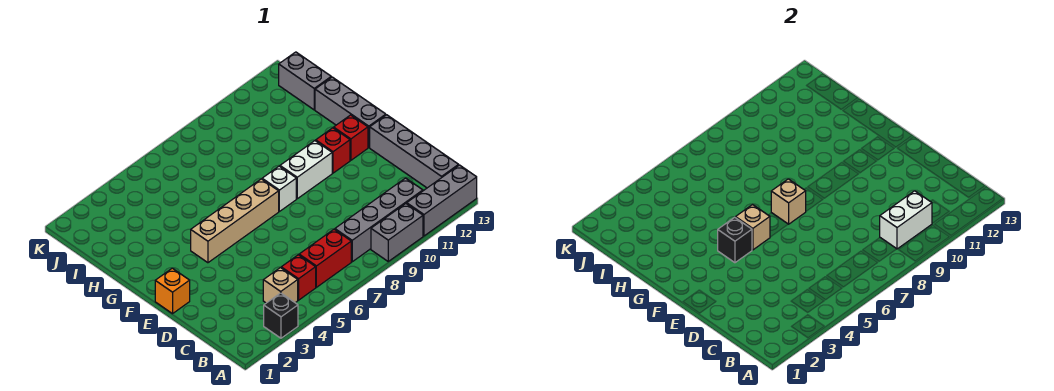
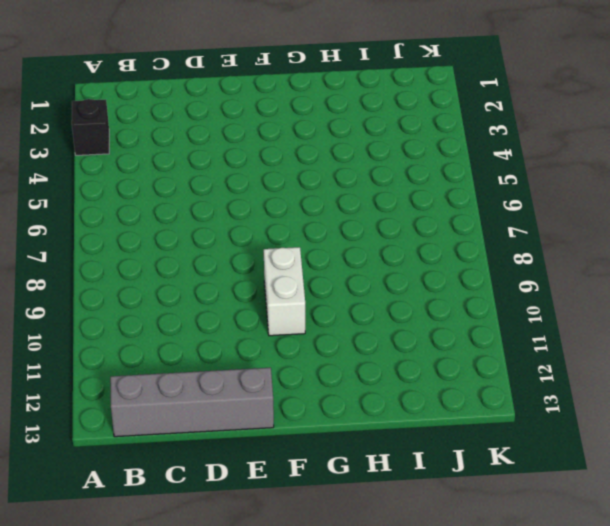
none -> grey 1x2 brick [371,204,423,261]
none -> grey 1x3 brick [407,165,477,236]
none -> tan 1x1 brick [263,268,298,303]

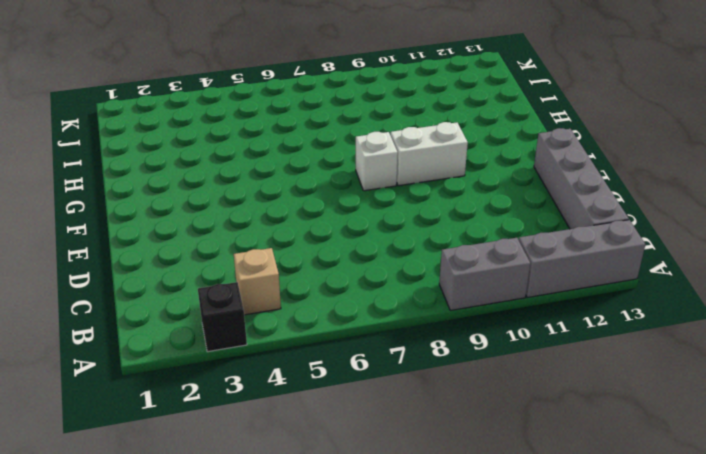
none -> red 1x1 brick [281,255,316,300]
none -> red 1x2 brick [299,229,351,287]
none -> grey 1x4 brick [335,178,423,262]

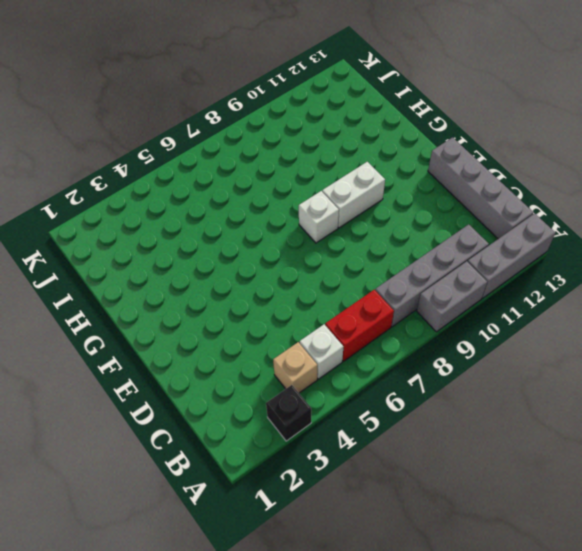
white 1x1 brick [300,324,343,379] -> red 1x1 brick [281,255,316,300]
none -> orange 1x1 brick [155,268,190,314]
none -> tan 1x4 brick [191,179,279,263]
none -> red 1x1 brick [316,128,350,173]

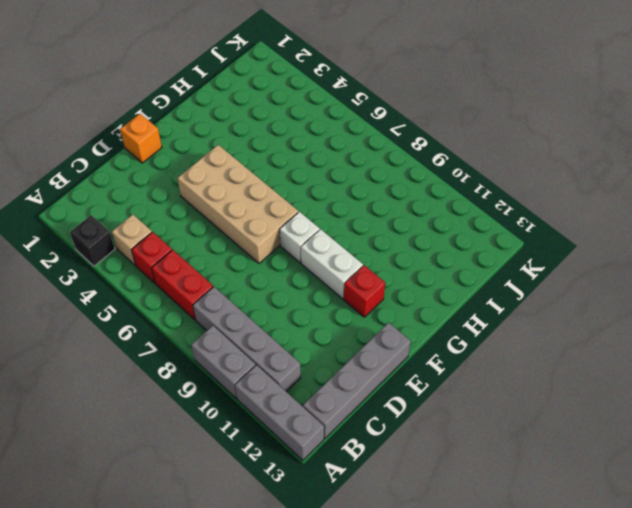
tan 2x4 brick [177,145,298,263] -> tan 1x4 brick [191,179,279,263]
none -> red 1x1 brick [334,115,368,160]
none -> grey 1x3 brick [315,77,386,147]
none -> grey 1x2 brick [279,52,331,110]

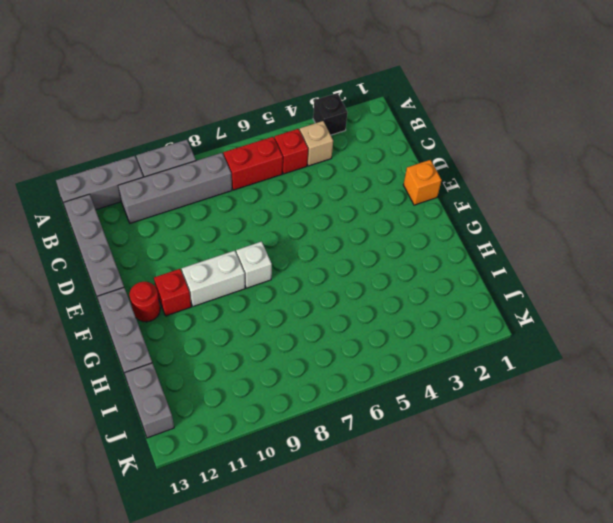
red 1x1 round brick [129,282,160,322] -> red 1x1 brick [334,115,368,160]
none -> tan 1x4 brick [191,179,279,263]
none -> white 1x2 brick [880,191,932,249]
none -> black 1x1 brick [718,217,752,263]

